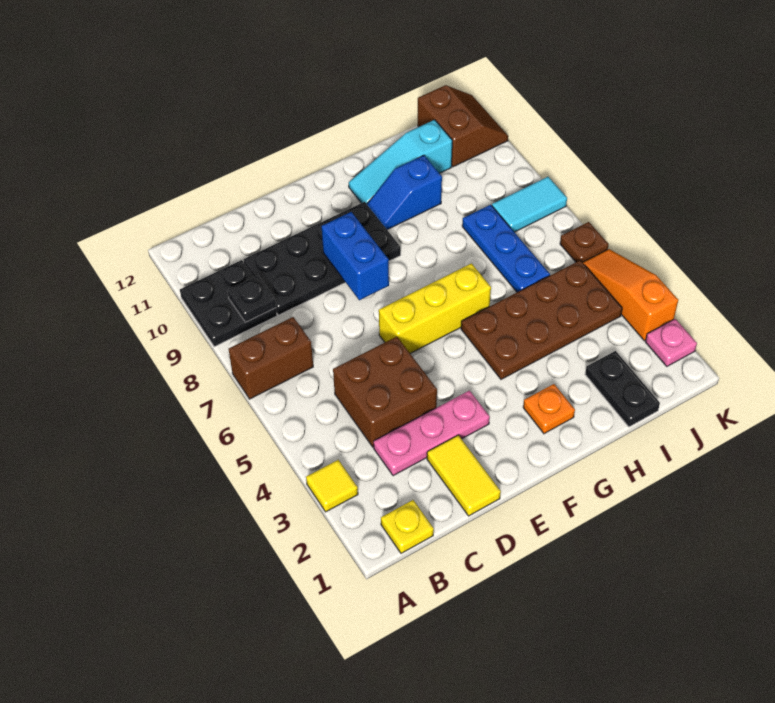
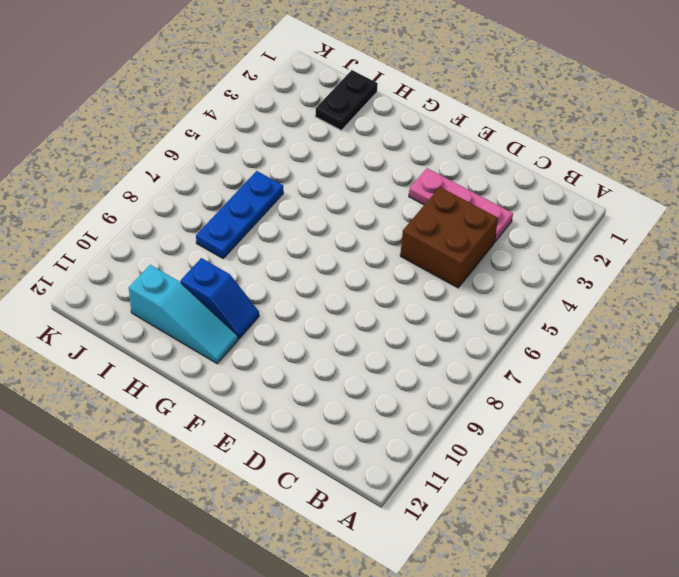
none -> yellow 1x1 tile [306,460,358,512]
none -> brown 1x2 brick [229,317,313,399]
none -> black 2x2 plate [180,260,277,347]

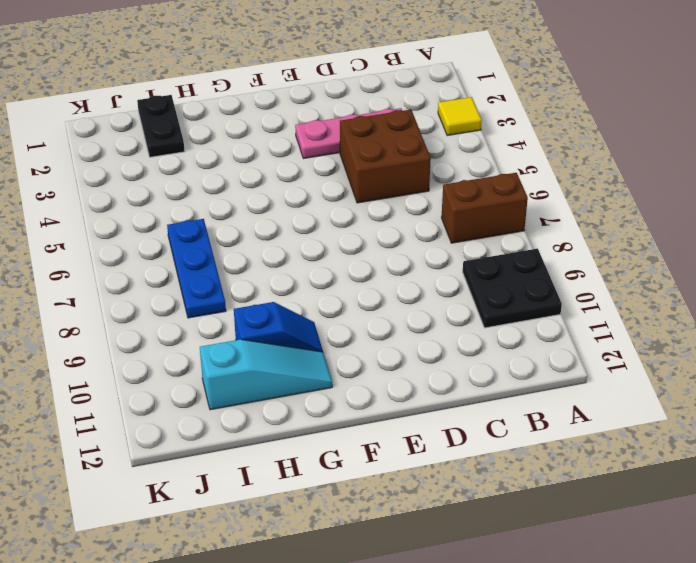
none -> yellow 1x1 plate [381,500,434,553]
none -> black 2x4 plate [244,202,401,315]
none -> yellow 1x2 tile [427,435,501,516]

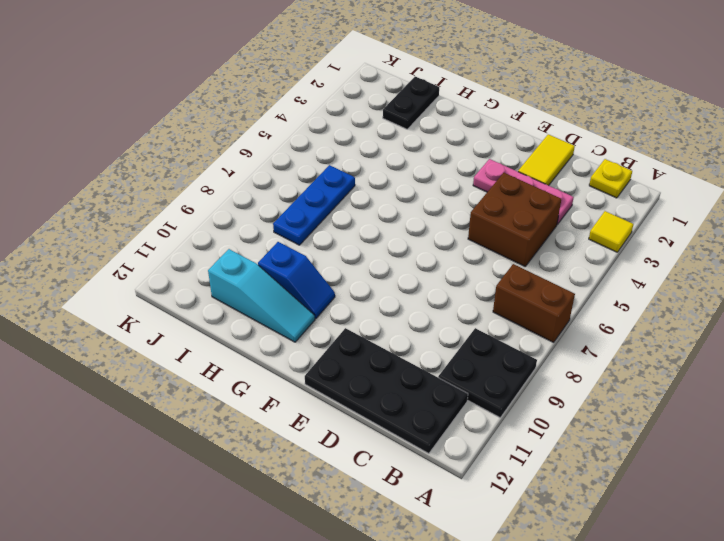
black 2x4 plate [305,328,468,453] -> black 2x4 plate moved to [244,202,401,315]
none -> yellow 1x3 brick [379,263,491,353]
none -> orange 1x1 plate [523,384,575,434]
none -> brown 2x4 plate [461,260,622,379]

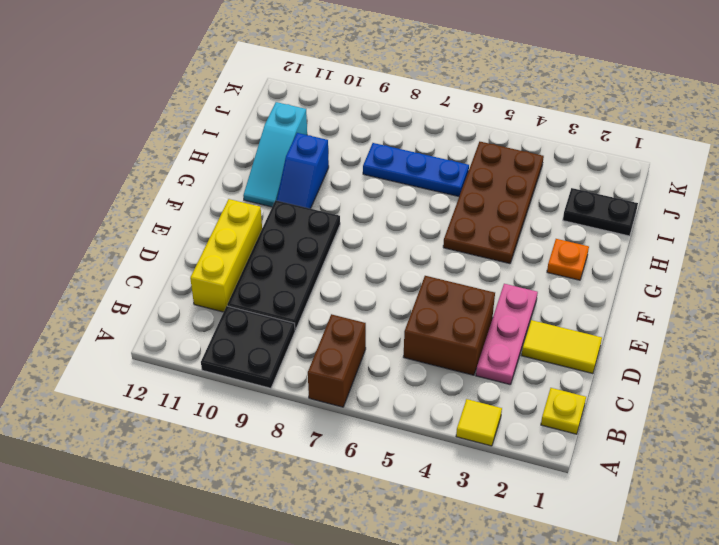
yellow 1x3 brick [190,199,262,312] -> yellow 1x3 brick moved to [379,263,491,353]
none -> cyan 1x2 tile [492,177,567,232]
none -> brown 2x2 slope [418,85,508,167]
none -> pink 1x1 plate [645,319,697,366]

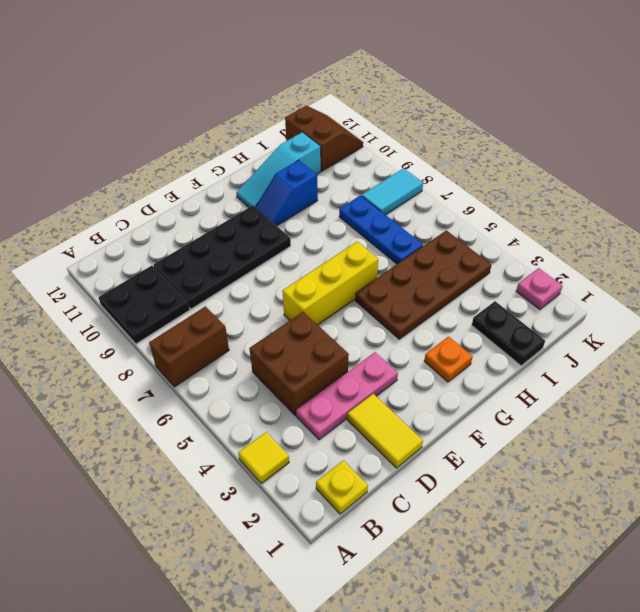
none -> orange 1x3 slope [583,249,678,341]
none -> brown 1x1 plate [560,222,609,262]
none -> black 1x1 plate [228,276,276,322]

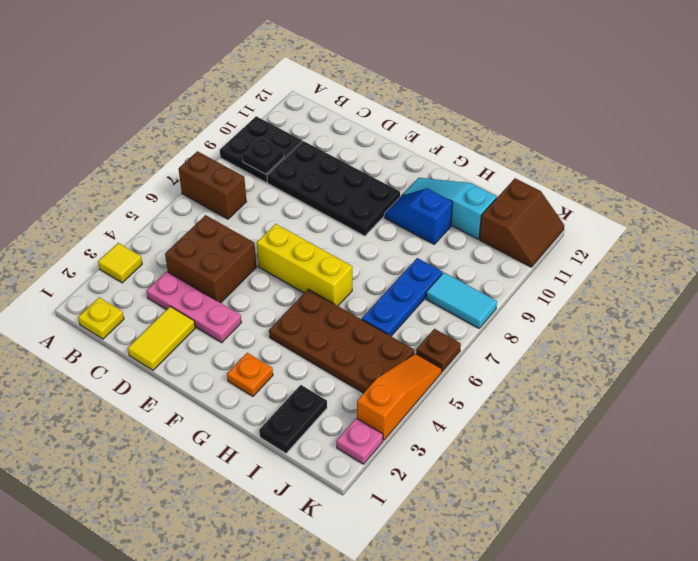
none -> blue 1x2 brick [322,212,389,300]

